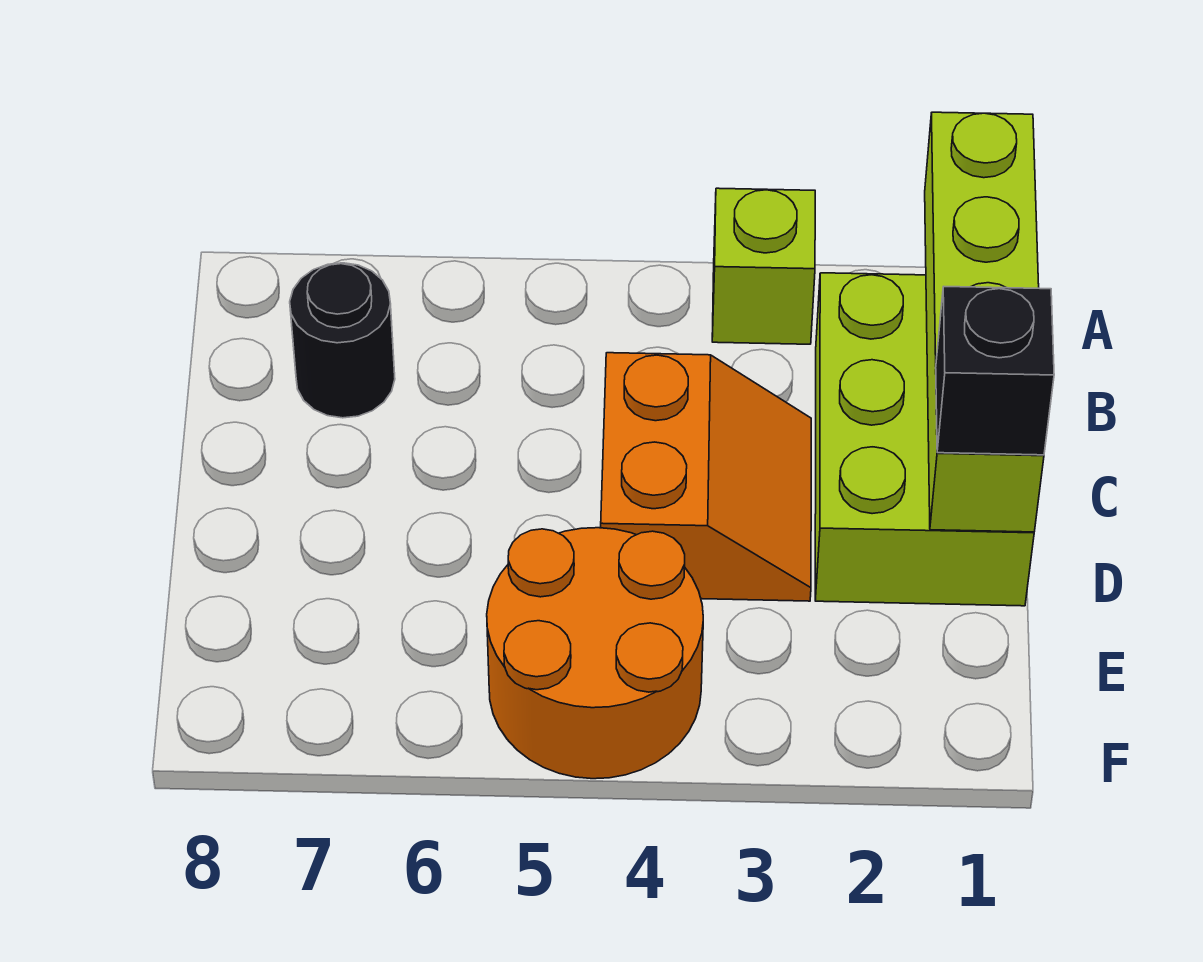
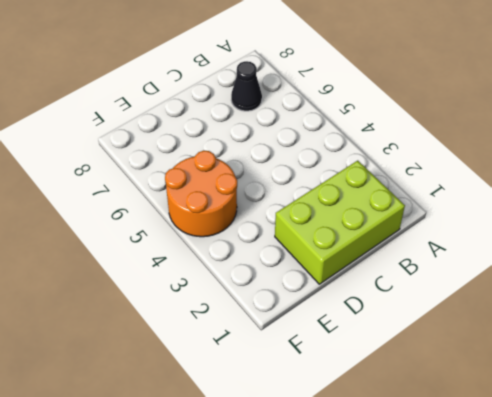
black 1x1 cone [231,61,262,111] -> black 1x1 round brick [290,263,395,418]
none -> lime 1x1 brick [712,188,815,344]
none -> orange 2x2 slope [601,353,811,601]

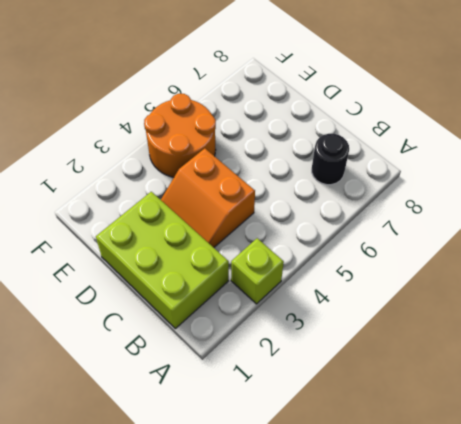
none -> lime 1x4 brick [925,112,1044,532]
none -> black 1x1 brick [936,287,1054,455]

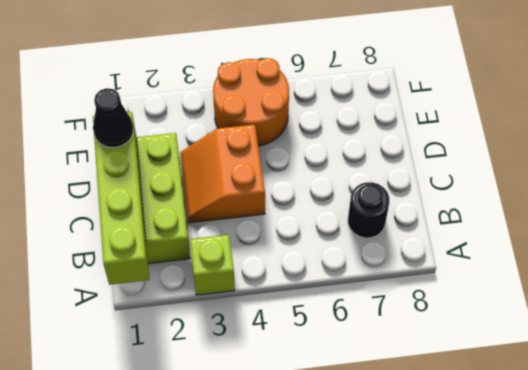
black 1x1 cone [93,88,133,148] -> black 1x1 brick [936,287,1054,455]

